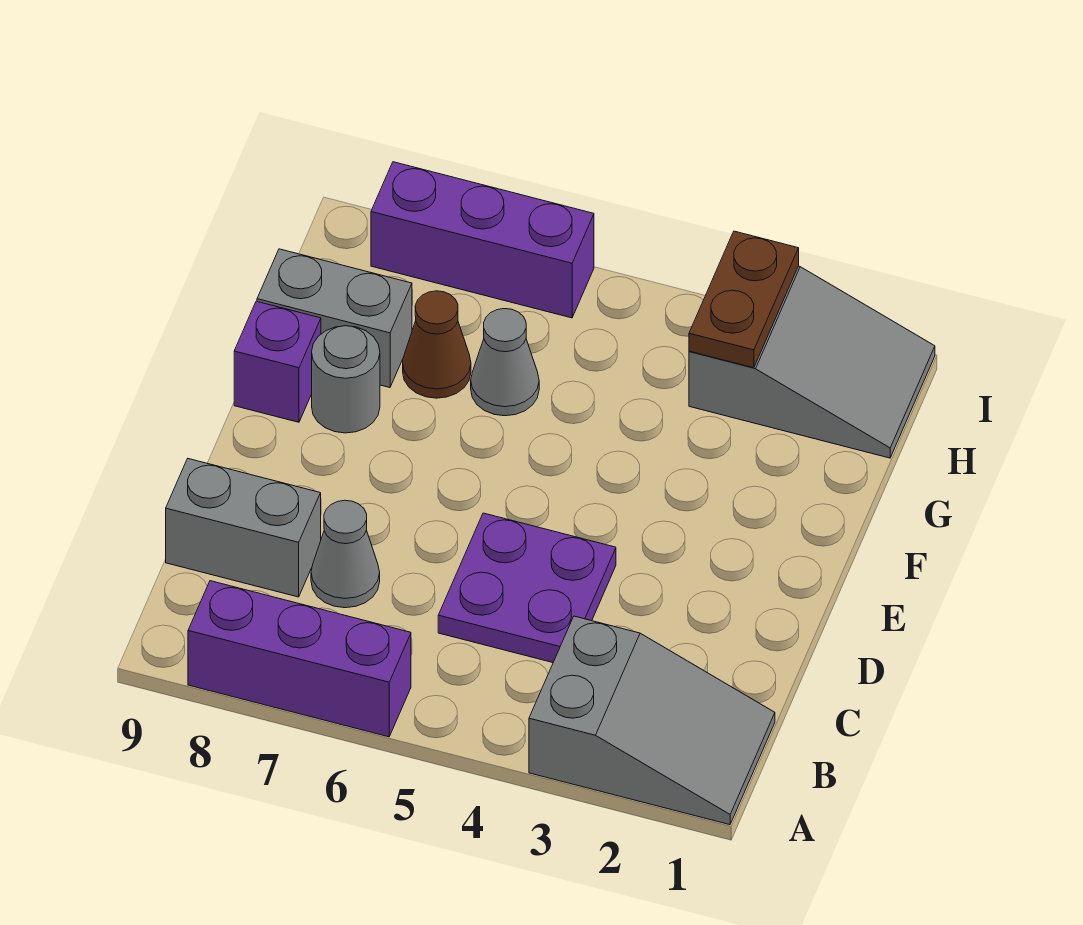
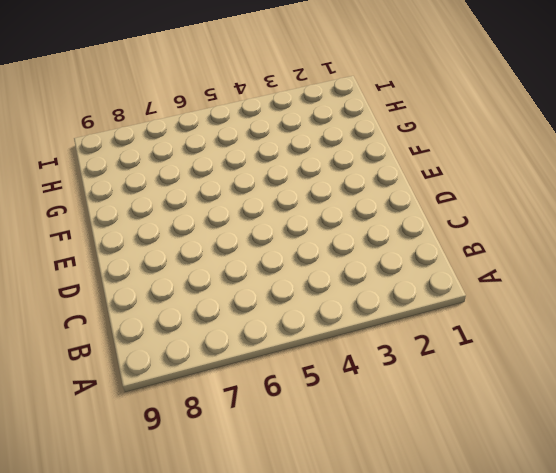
none -> grey 2x3 slope [529,616,775,825]
none -> purple 1x3 brick [188,581,411,737]
none -> purple 2x2 plate [438,513,616,663]

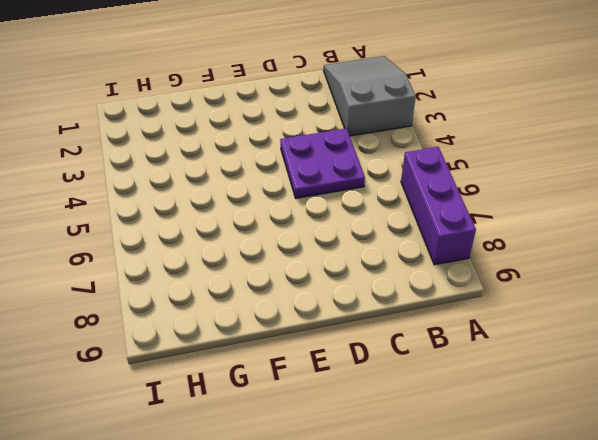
none -> grey 1x1 cone [311,500,380,608]
none -> grey 1x2 brick [166,459,321,597]
none -> grey 1x1 round brick [312,326,380,433]

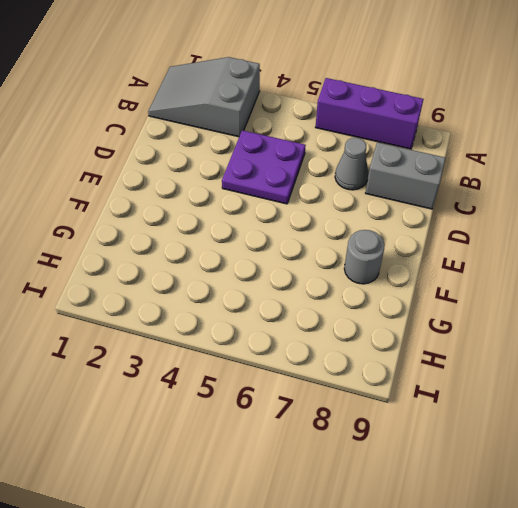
none -> purple 1x1 brick [234,301,321,422]
none -> grey 1x1 cone [471,309,539,416]
none -> brown 1x1 cone [403,291,471,398]

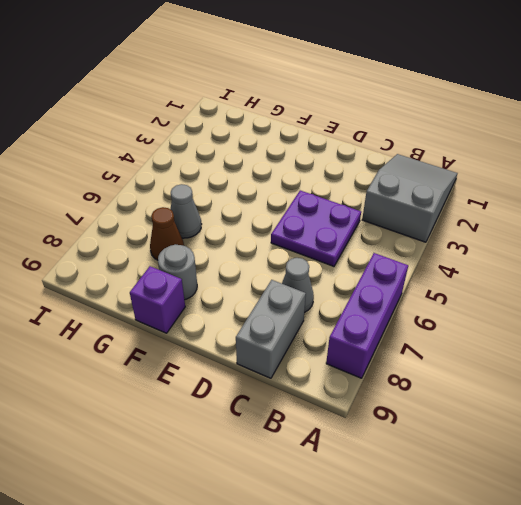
none -> grey 1x2 brick [257,249,412,388]
none -> grey 2x3 slope [689,266,935,458]
none -> purple 1x3 brick [371,162,594,318]

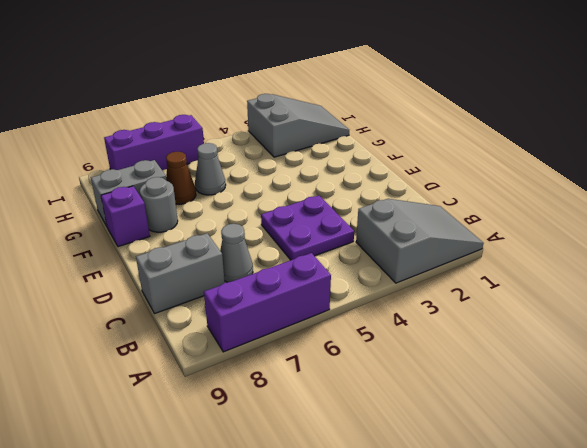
none -> brown 1x2 plate [689,231,799,368]

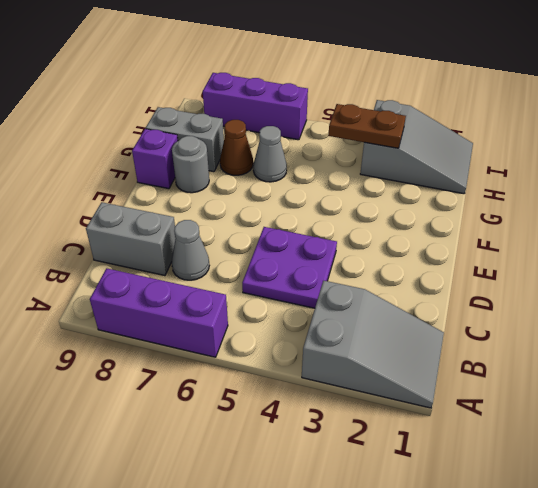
brown 1x2 plate [328,104,406,148] -> brown 1x2 plate turned to [689,231,799,368]

